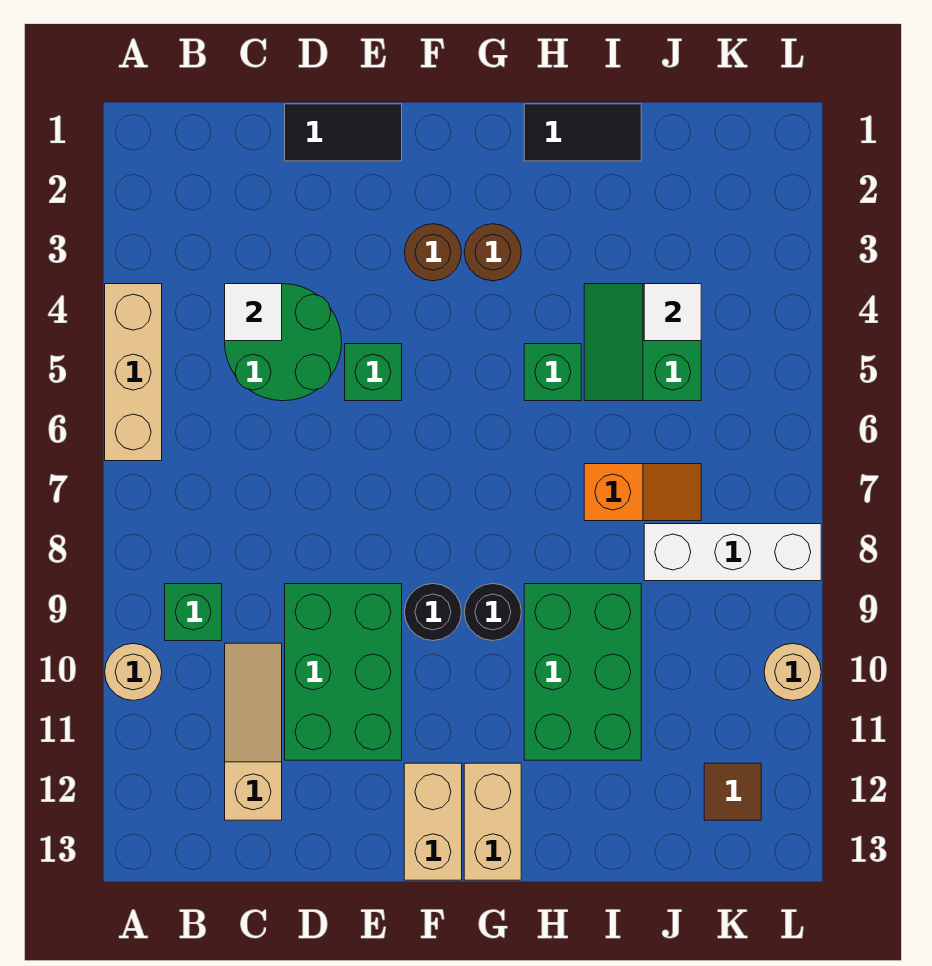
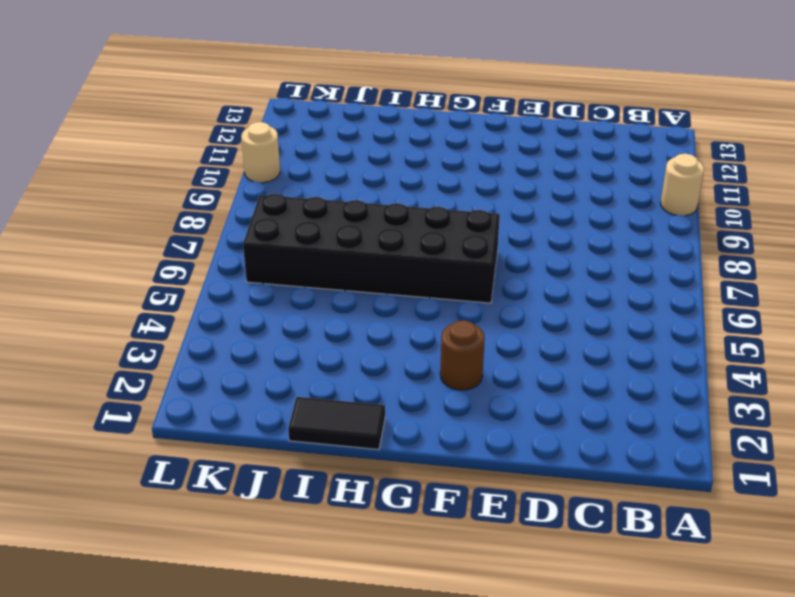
black 2x6 brick [243,194,500,303] -> orange 1x2 slope [584,464,701,521]
none -> tan 1x3 brick [105,284,162,461]
none -> green 1x1 brick [165,584,222,641]
none -> green 2x2 round brick [225,284,342,401]

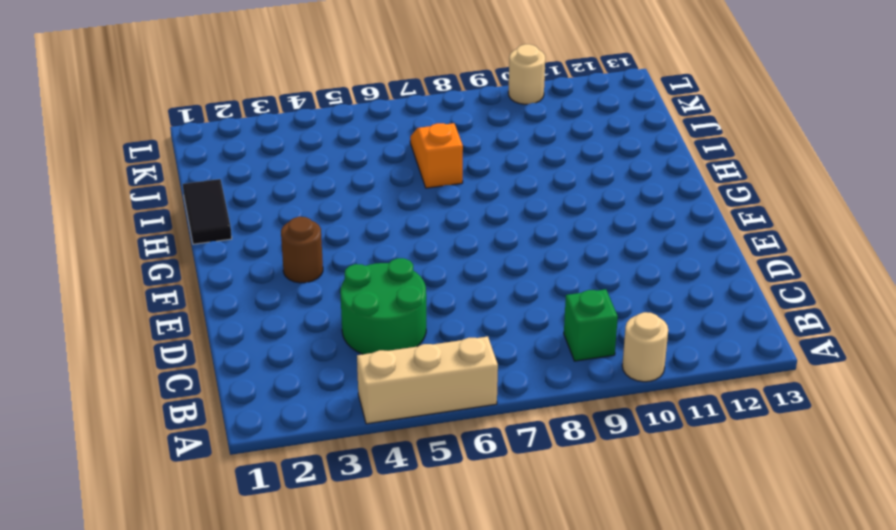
none -> tan 1x3 slope [225,643,282,820]
none -> black 1x2 tile [285,104,402,161]
none -> green 2x3 brick [285,584,402,760]

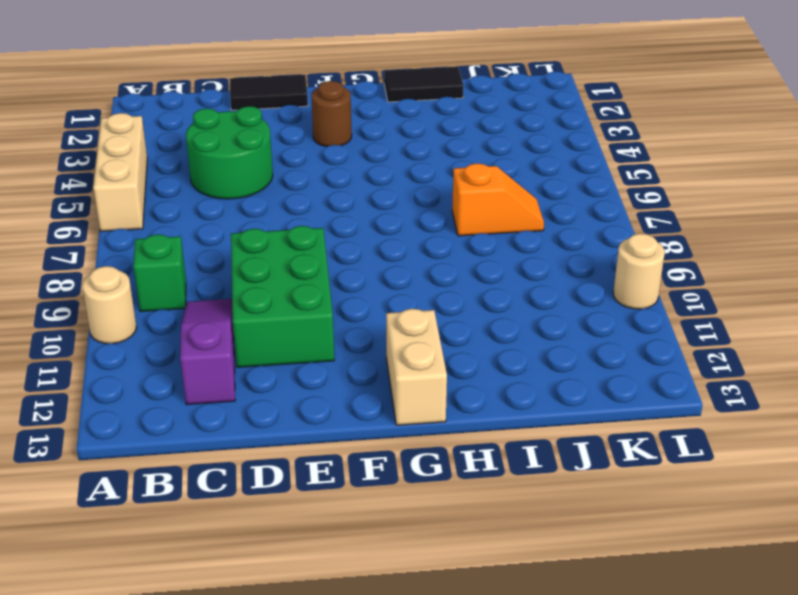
purple 1x3 slope [180,299,235,405] -> tan 1x3 slope [225,643,282,820]
none -> green 1x1 brick [345,344,402,401]
none -> black 1x1 round brick [405,584,461,641]
none -> tan 1x2 brick [404,763,462,880]

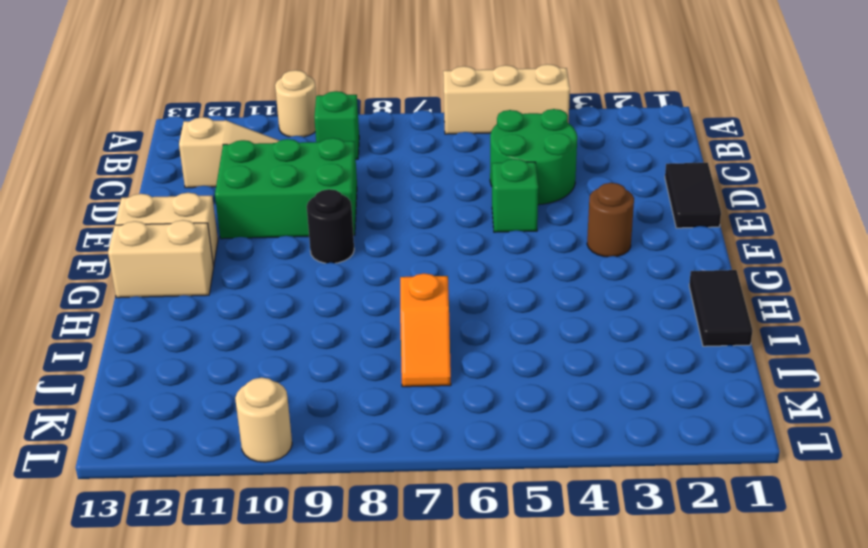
none -> brown 1x1 round brick [464,224,521,281]
none -> black 1x1 round brick [464,584,521,641]
none -> green 1x1 brick [524,344,581,401]

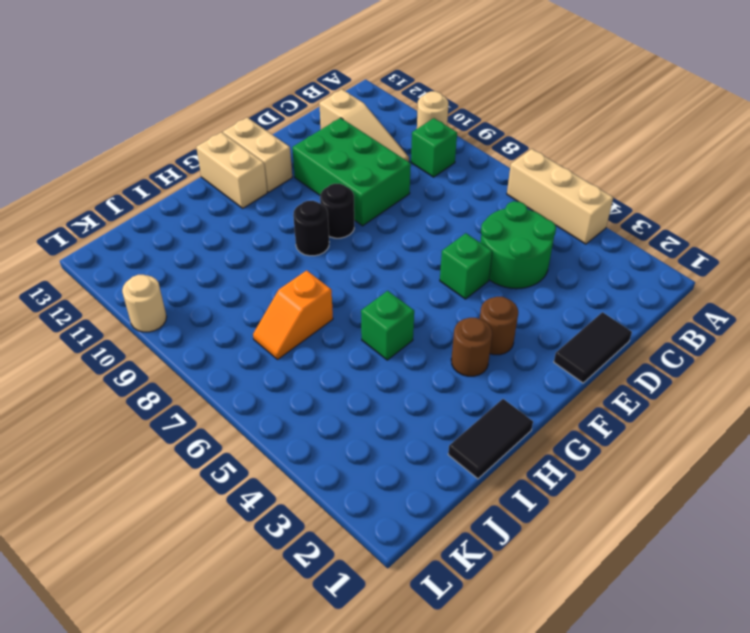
none -> green 2x3 brick [524,584,641,760]
none -> green 2x2 slope [584,284,701,401]
none -> white 1x3 brick [644,524,821,581]

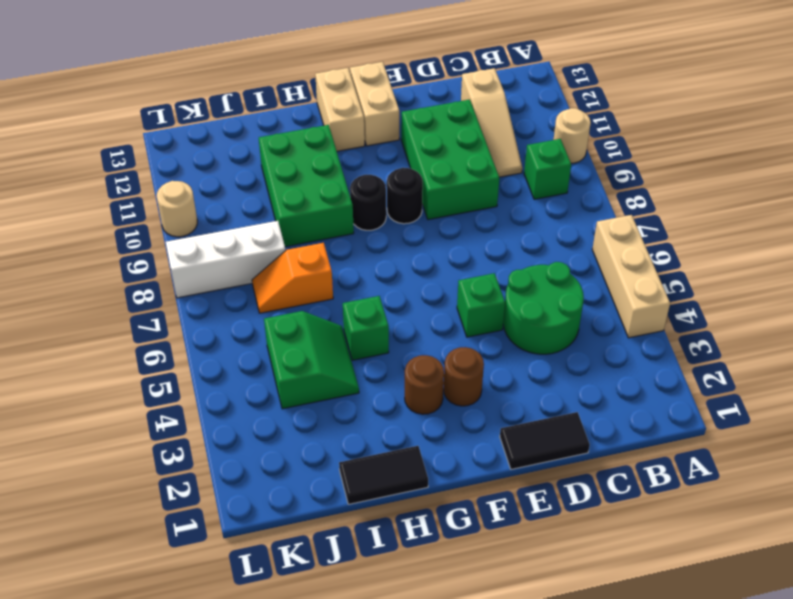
none -> brown 1x1 tile [704,763,761,820]
none -> white 1x1 tile [225,284,282,341]
none -> white 1x1 tile [644,284,701,341]

